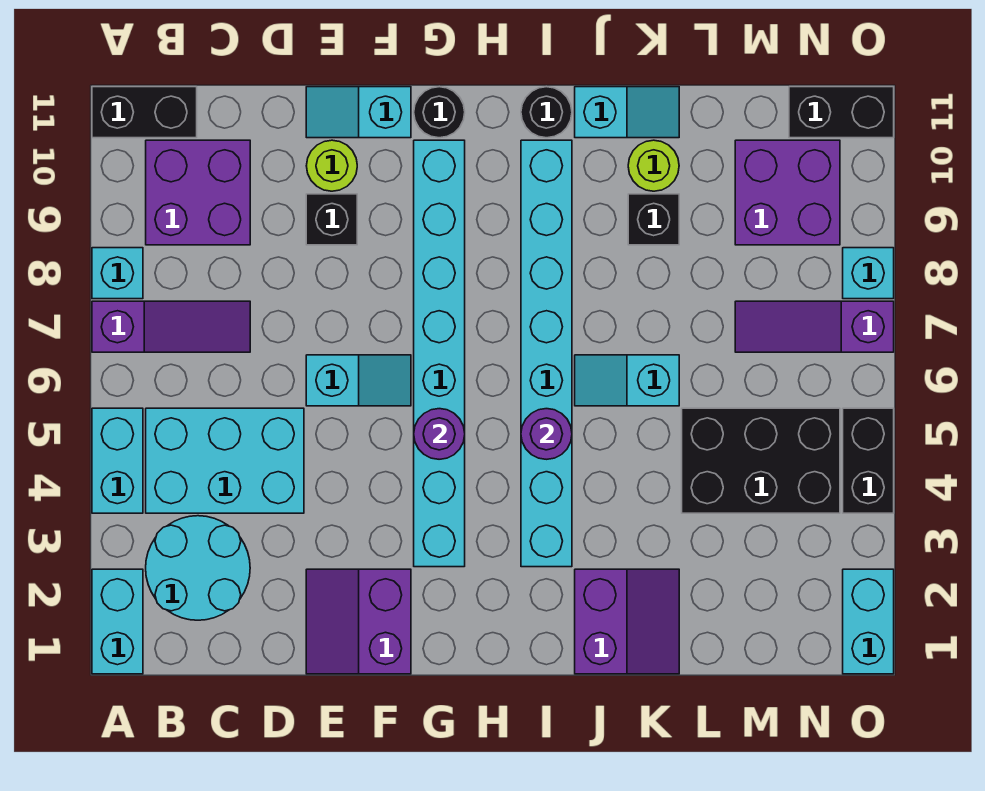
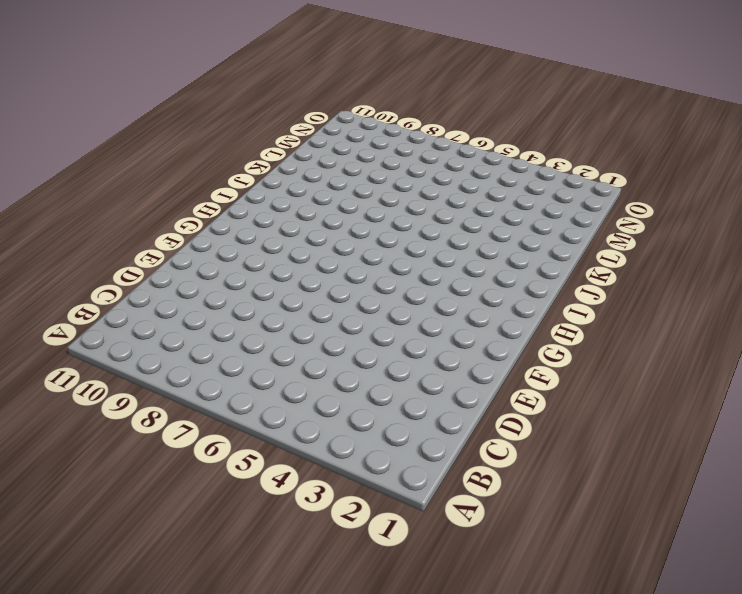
none -> cyan 1x2 brick [92,569,143,674]
none -> cyan 1x2 brick [92,408,143,513]
none -> purple 1x3 slope [92,301,250,352]
none -> cyan 1x1 brick [92,248,143,299]

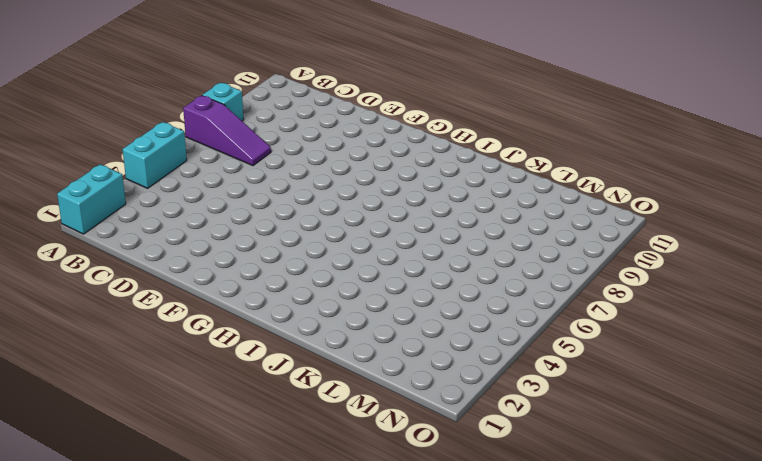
none -> black 1x2 brick [92,87,197,138]
none -> cyan 2x2 round brick [146,516,250,620]
none -> cyan 2x3 brick [146,408,304,513]
none -> purple 2x2 brick [146,140,250,245]

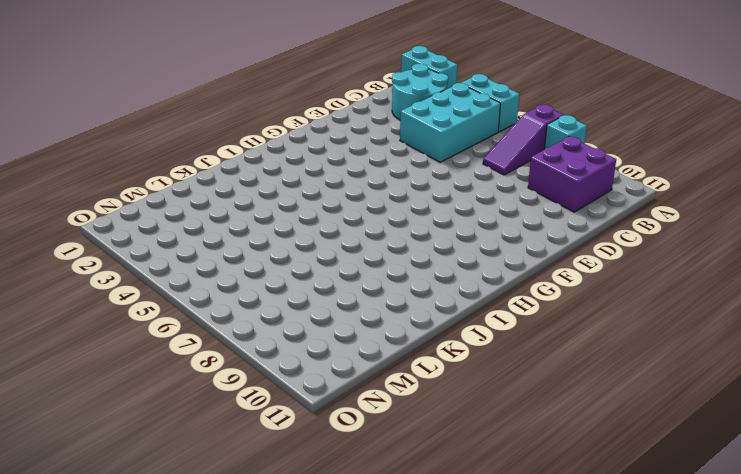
none -> black 1x2 brick [92,87,197,138]
none -> purple 2x2 slope [306,569,411,674]
none -> cyan 1x2 slope [306,355,411,406]
none -> black 1x1 brick [306,194,357,245]

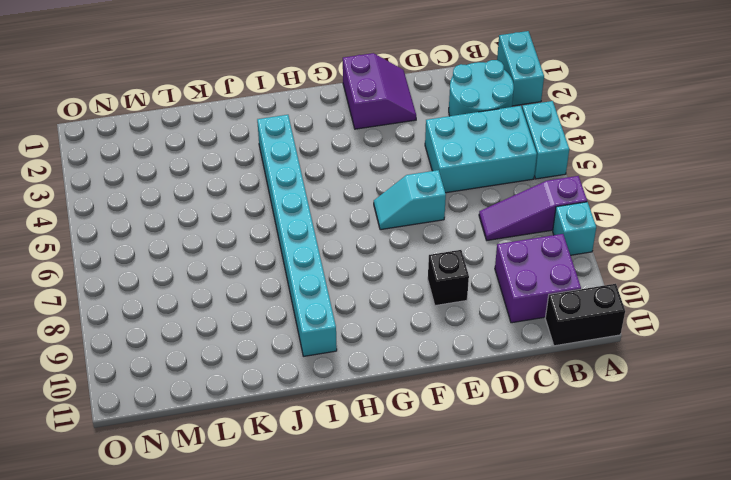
none -> lime 1x1 round brick [306,140,357,191]
none -> cyan 1x2 slope [306,87,411,138]
none -> cyan 1x8 brick [414,140,465,567]
none -> black 1x1 round brick [414,87,465,138]

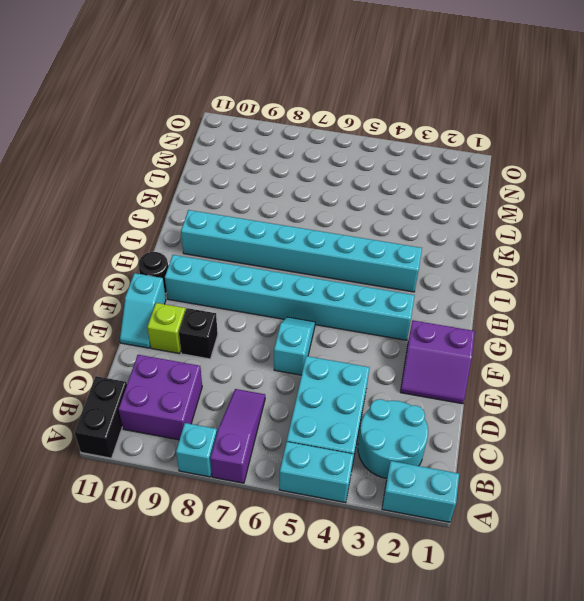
lime 1x1 brick [147,303,185,354] -> lime 1x1 round brick [306,140,357,191]
none -> black 1x1 round brick [521,87,572,138]
none -> purple 2x2 slope [575,569,679,674]
none -> cyan 1x2 slope [575,355,679,406]
none -> cyan 1x2 slope [575,87,679,138]

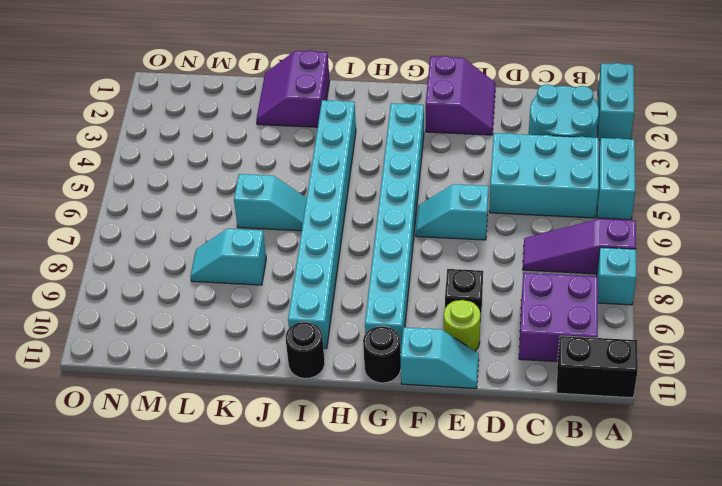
cyan 1x2 slope [190,229,266,285] -> cyan 1x2 slope moved to [575,87,679,138]
none -> black 1x1 brick [628,194,679,245]
none -> lime 1x1 round brick [628,140,679,191]
none -> black 2x3 brick [682,408,840,513]
none -> purple 1x3 slope [735,301,894,352]

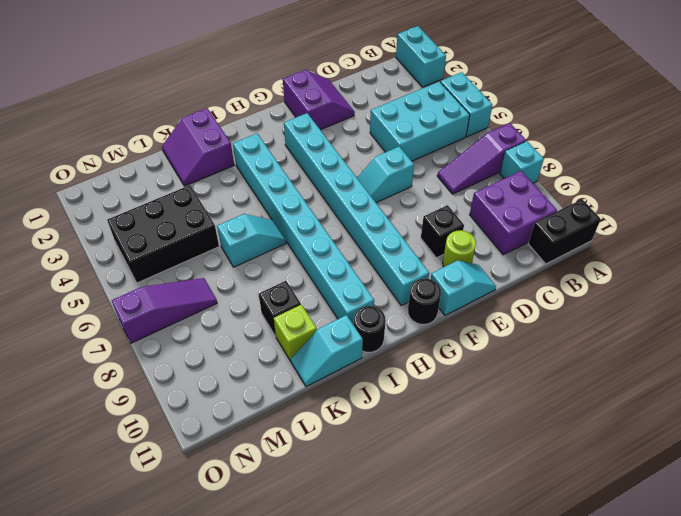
lime 1x1 brick [274,305,317,361] -> lime 1x1 round brick [628,140,679,191]
none -> cyan 2x2 round brick [146,516,250,620]
none -> purple 2x2 brick [735,140,840,245]
none -> black 1x2 brick [789,87,894,138]
none -> cyan 1x2 brick [843,569,894,674]

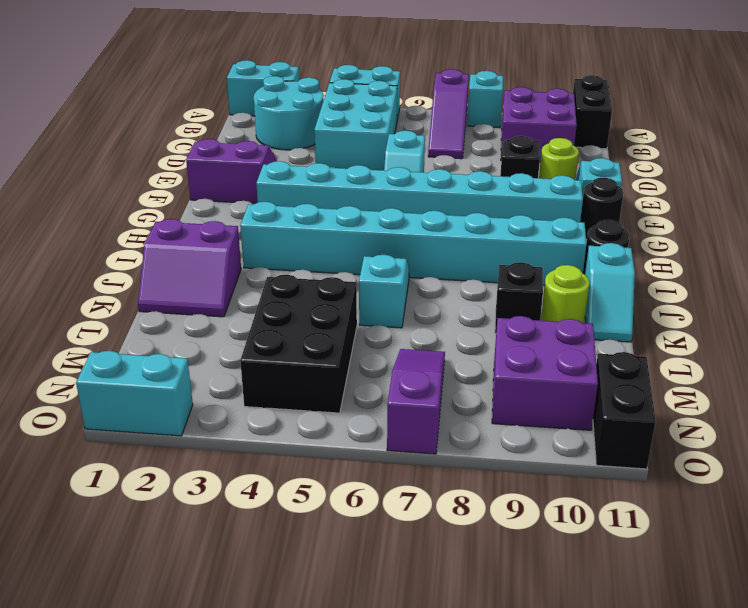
none -> black 1x2 brick [843,408,894,513]
none -> cyan 1x1 brick [843,248,894,299]
none -> purple 1x1 round brick [414,409,465,459]
none -> purple 1x1 round brick [521,409,572,459]

